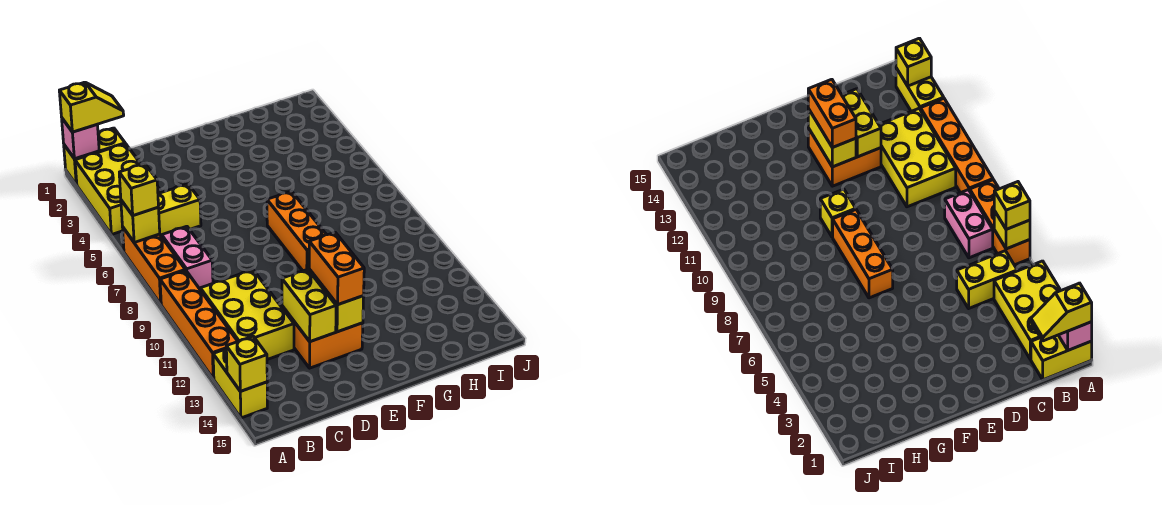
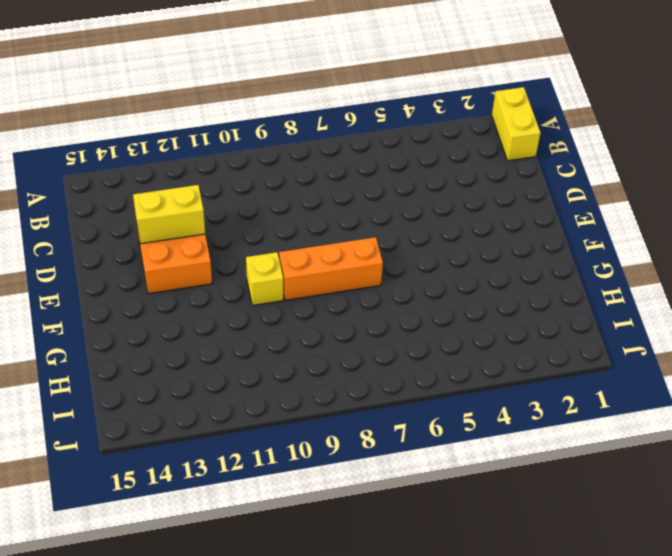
none -> yellow 2x3 brick [75,144,161,235]
none -> orange 1x3 brick [123,228,185,304]
none -> orange 1x4 brick [160,270,238,379]

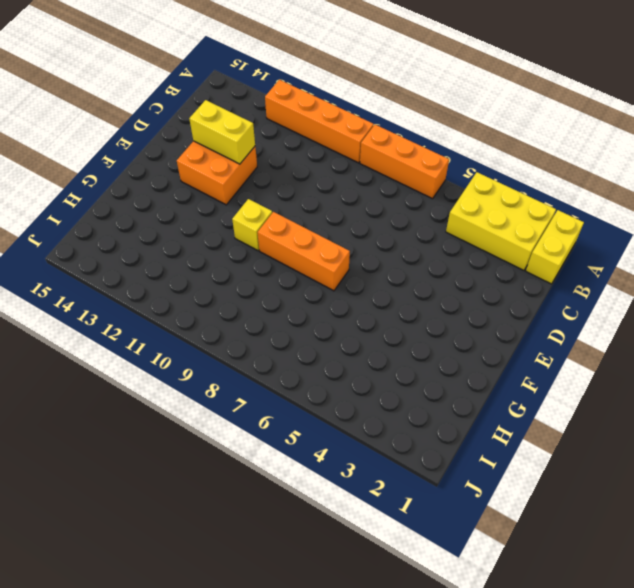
none -> yellow 1x2 brick [213,349,267,418]
none -> yellow 1x2 brick [158,184,201,237]
none -> pink 1x2 brick [162,226,213,289]

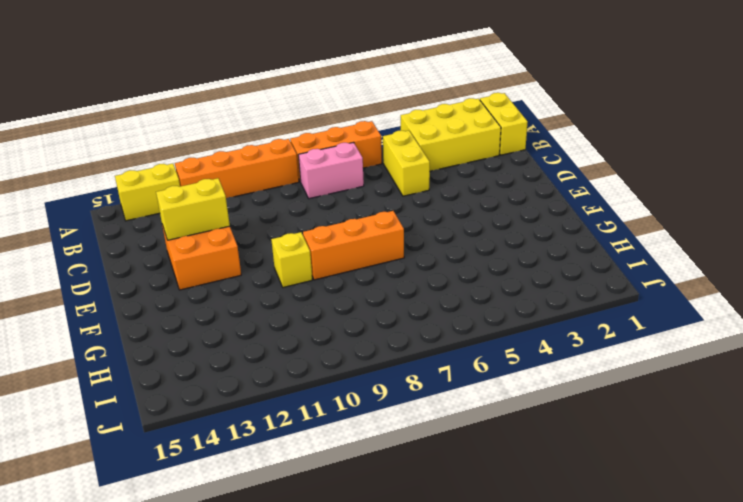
none -> yellow 2x3 brick [200,270,294,360]
none -> pink 1x1 brick [62,119,99,159]
none -> yellow 1x1 brick [121,200,160,243]

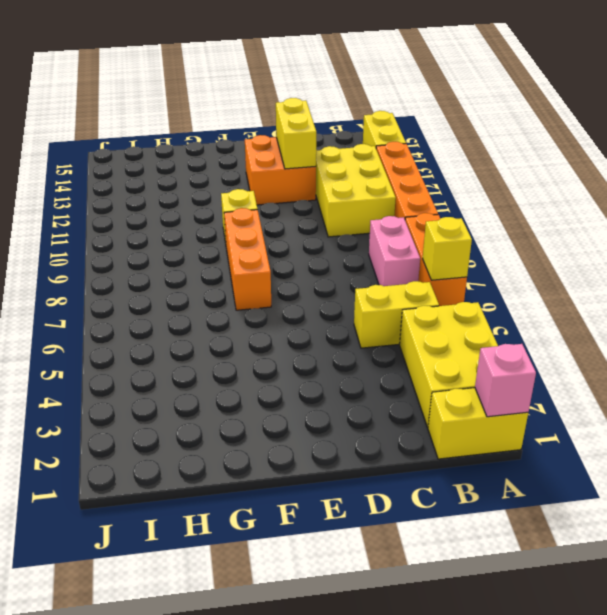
none -> yellow 1x1 brick [226,336,267,391]
none -> yellow 1x2 brick [309,269,364,332]
none -> yellow 1x2 slope [59,82,124,132]

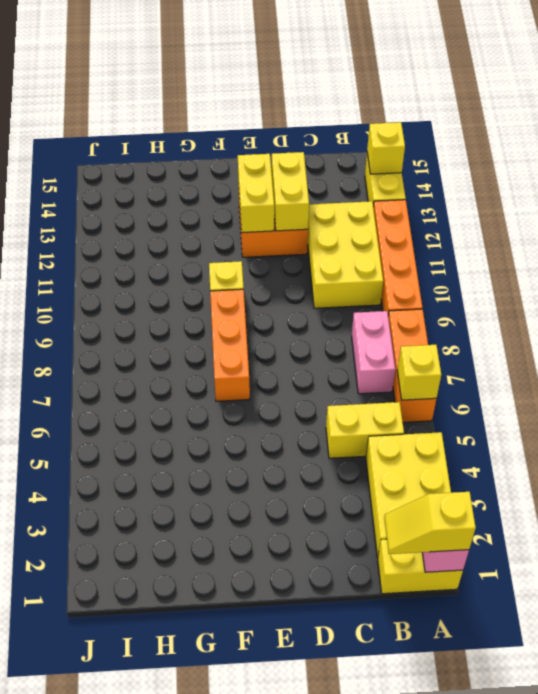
none -> yellow 1x1 brick [119,164,158,216]
none -> orange 1x2 brick [309,233,364,305]

